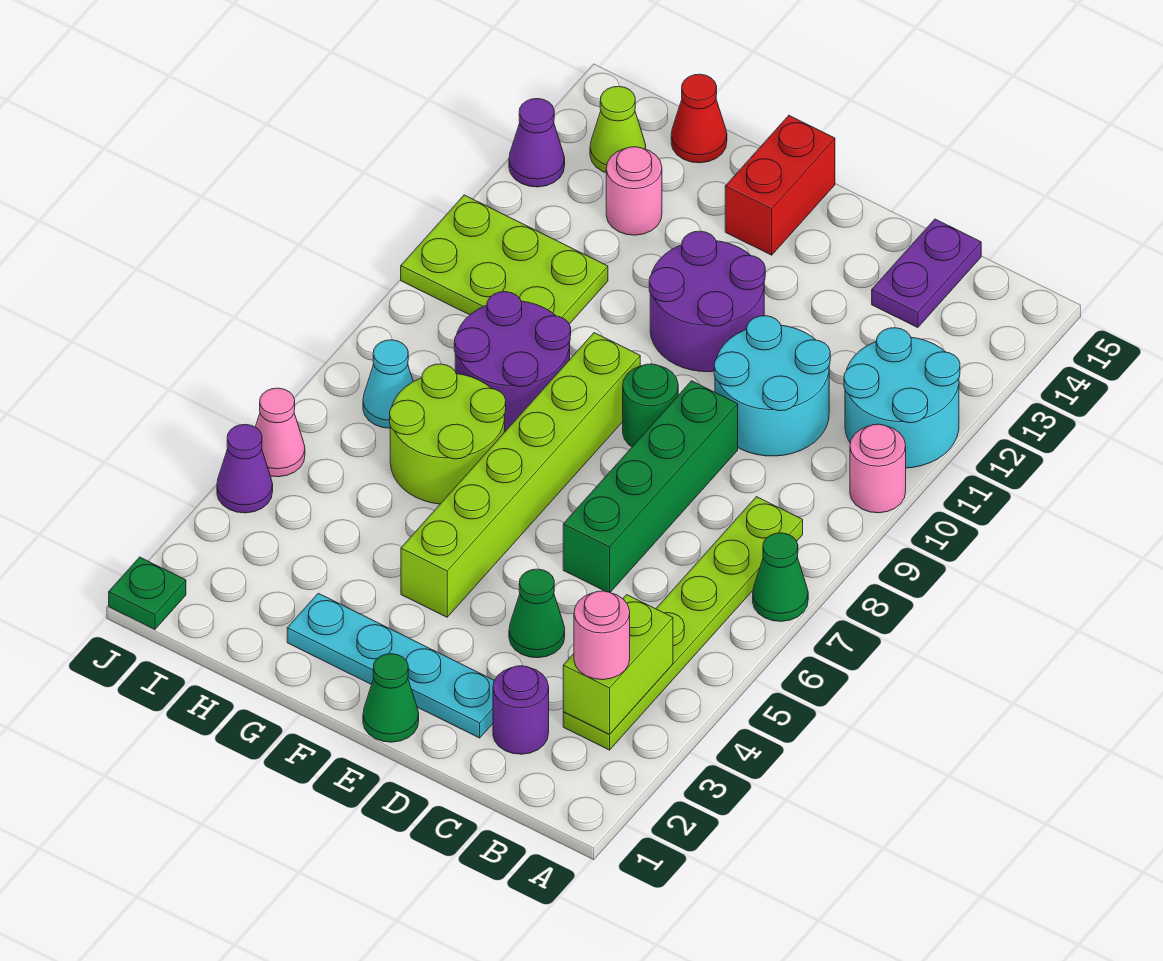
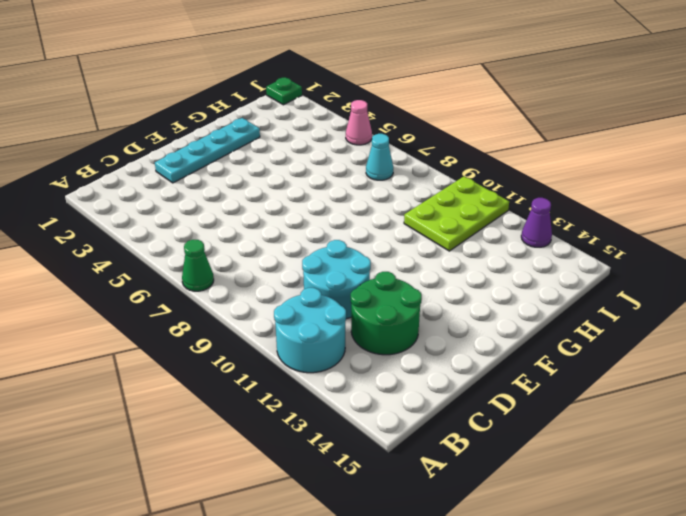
green 2x2 round brick [351,272,422,355] -> none
none -> pink 1x1 round brick [850,424,906,513]
none -> lime 1x6 plate [563,497,803,750]
none -> purple 1x1 round brick [493,666,549,754]

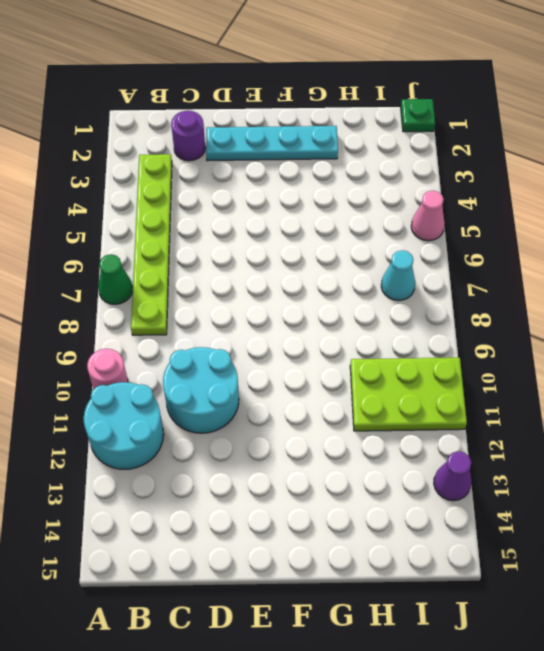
none -> purple 1x2 plate [872,219,981,328]
none -> green 1x1 cone [509,569,565,658]
none -> green 1x4 brick [563,381,738,592]

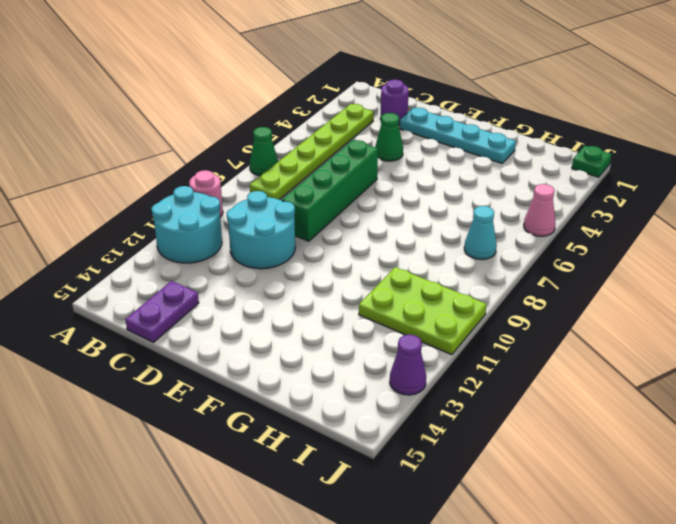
none -> green 1x1 cone [363,654,419,742]
none -> green 1x1 round brick [623,364,678,447]
none -> purple 2x2 round brick [649,231,765,372]

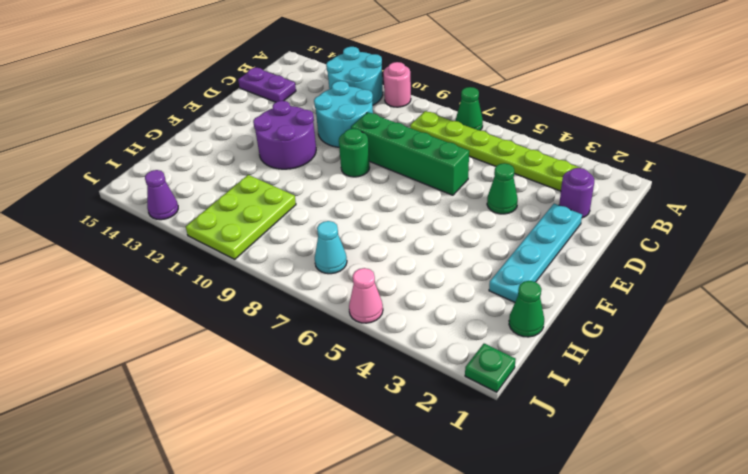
green 1x1 cone [509,281,544,337] -> green 1x1 cone moved to [363,654,419,742]
none -> lime 1x6 brick [401,333,640,617]
none -> red 1x2 brick [725,116,835,255]
none -> lime 2x2 round brick [390,364,506,504]

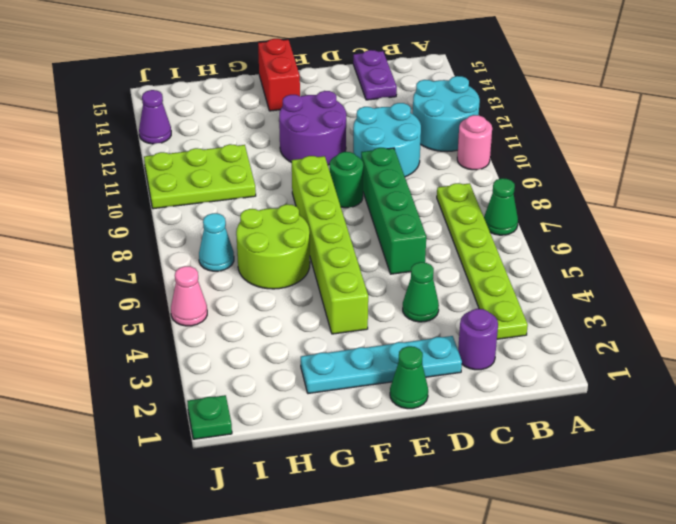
none -> purple 2x2 round brick [454,292,571,431]
none -> pink 1x1 round brick [606,147,662,235]
none -> red 1x1 cone [671,74,727,163]

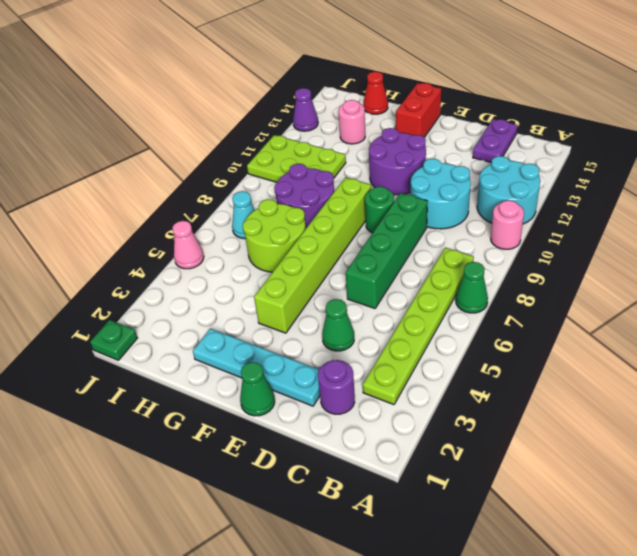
none -> lime 1x1 cone [590,86,646,173]
none -> purple 1x1 cone [217,424,273,513]
none -> lime 1x2 brick [563,595,673,734]

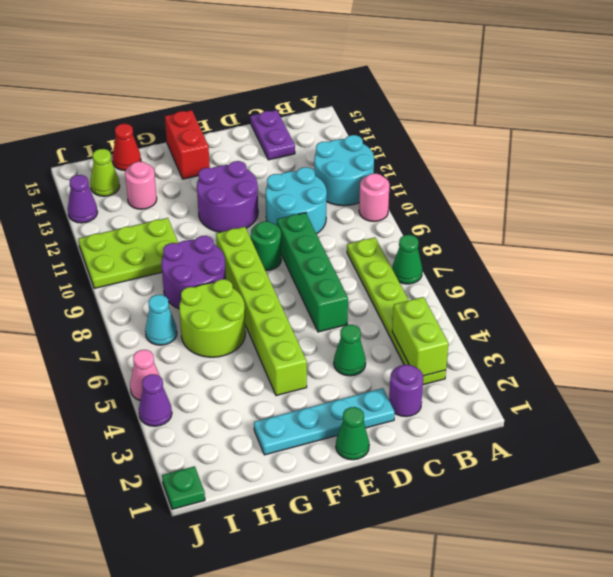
none -> pink 1x1 round brick [574,591,630,680]

